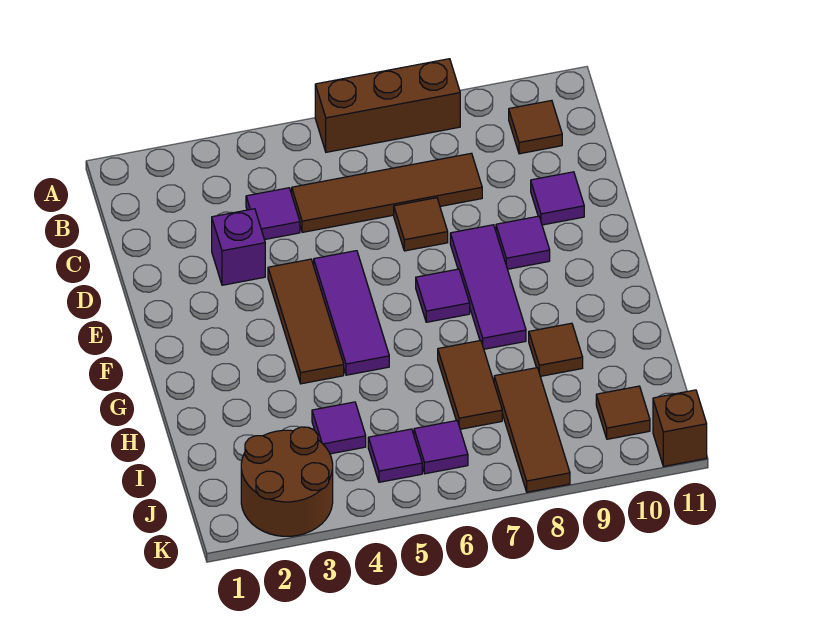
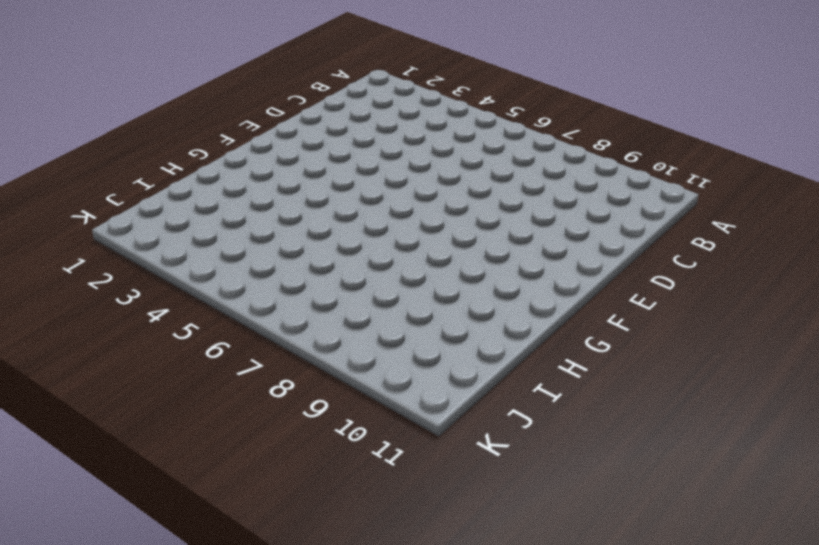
none -> brown 1x3 brick [315,59,460,152]
none -> brown 1x1 tile [509,100,562,154]
none -> purple 1x1 tile [246,188,300,240]

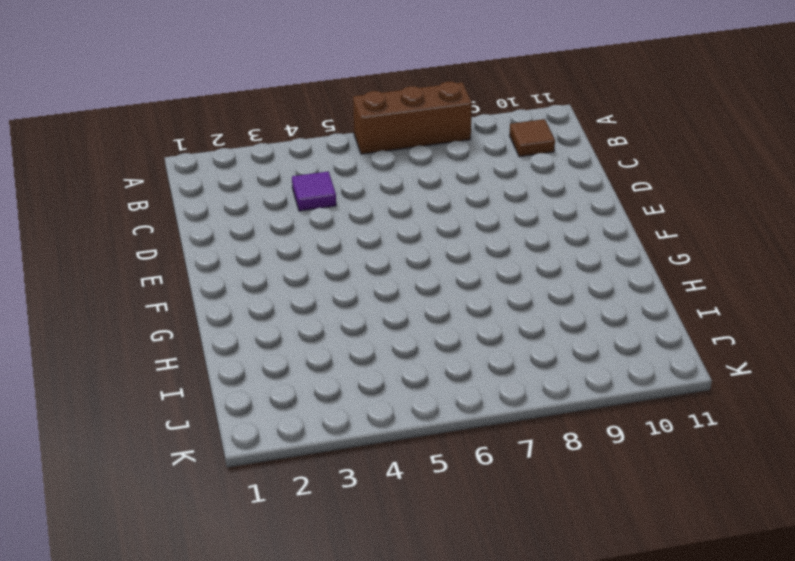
none -> brown 1x4 tile [292,153,482,232]
none -> purple 1x1 brick [212,209,265,285]
none -> brown 1x1 tile [394,198,448,251]

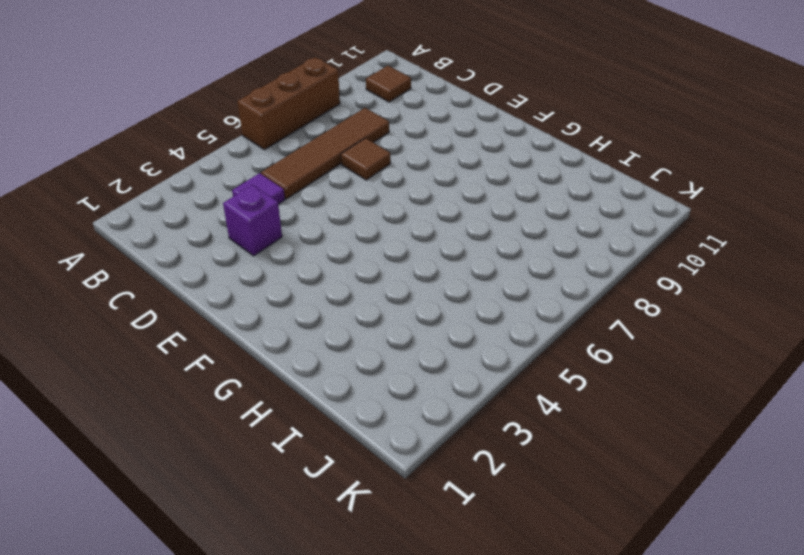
none -> purple 1x1 tile [531,172,584,225]
none -> brown 1x3 tile [268,259,344,384]
none -> purple 1x3 tile [314,251,389,375]

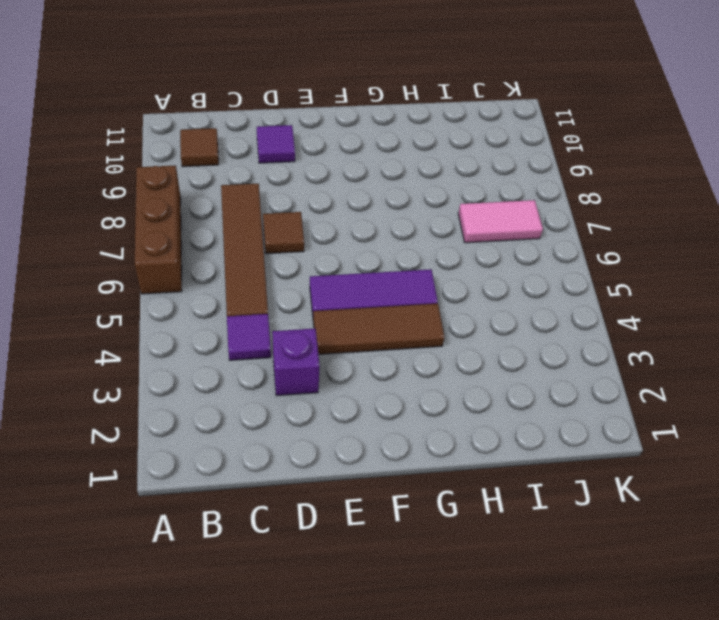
pink 1x2 tile [458,200,543,243] -> brown 1x2 tile [438,341,502,429]
none -> purple 1x3 tile [450,225,526,349]
none -> purple 1x1 tile [496,216,550,269]
none -> purple 1x1 tile [416,269,470,322]

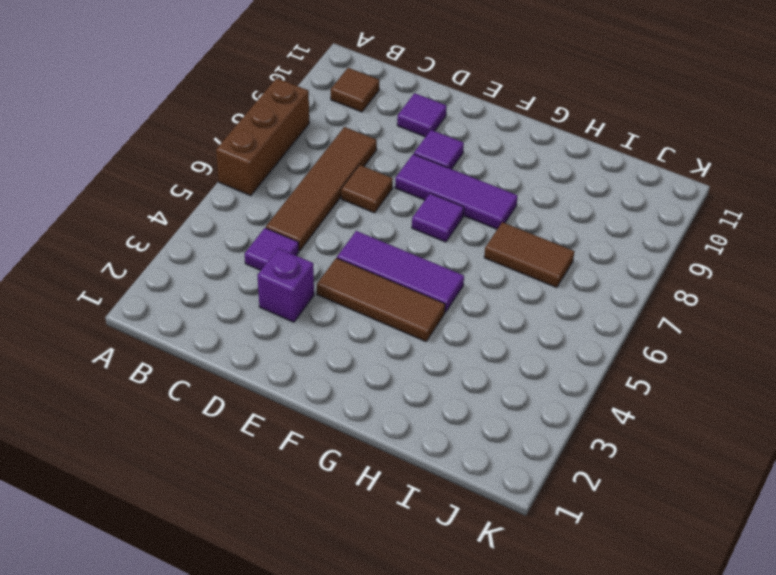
none -> brown 1x1 tile [529,323,583,376]
none -> purple 1x1 tile [312,402,366,454]
none -> brown 1x3 tile [494,368,570,492]

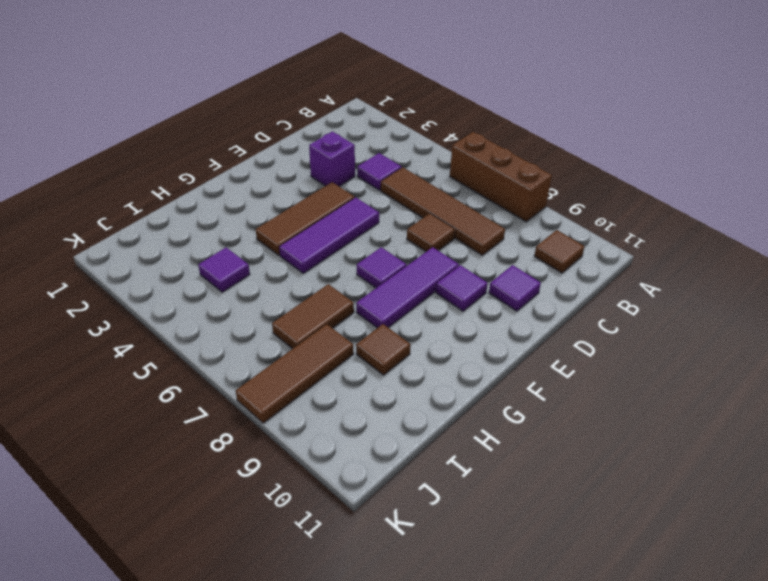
none -> brown 2x2 round brick [241,427,333,536]
none -> purple 1x1 tile [368,429,422,482]
none -> purple 1x1 tile [414,421,468,474]

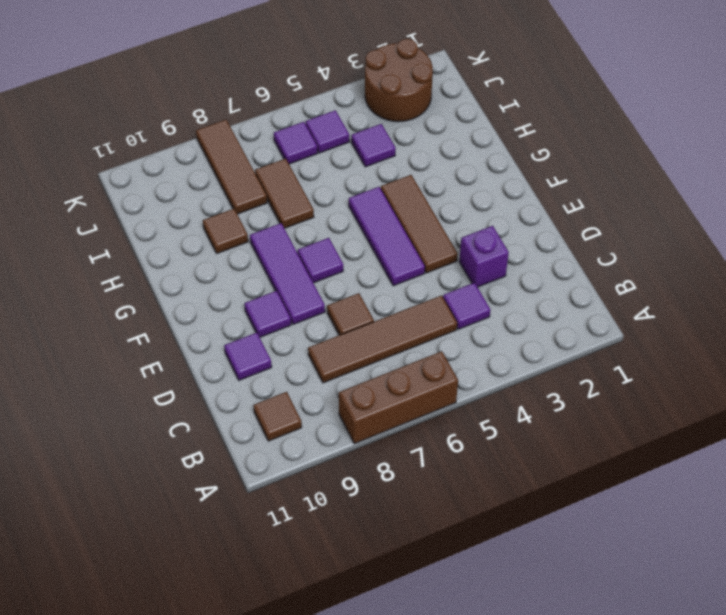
none -> brown 1x1 tile [596,386,650,439]
none -> brown 1x1 brick [653,390,707,467]

